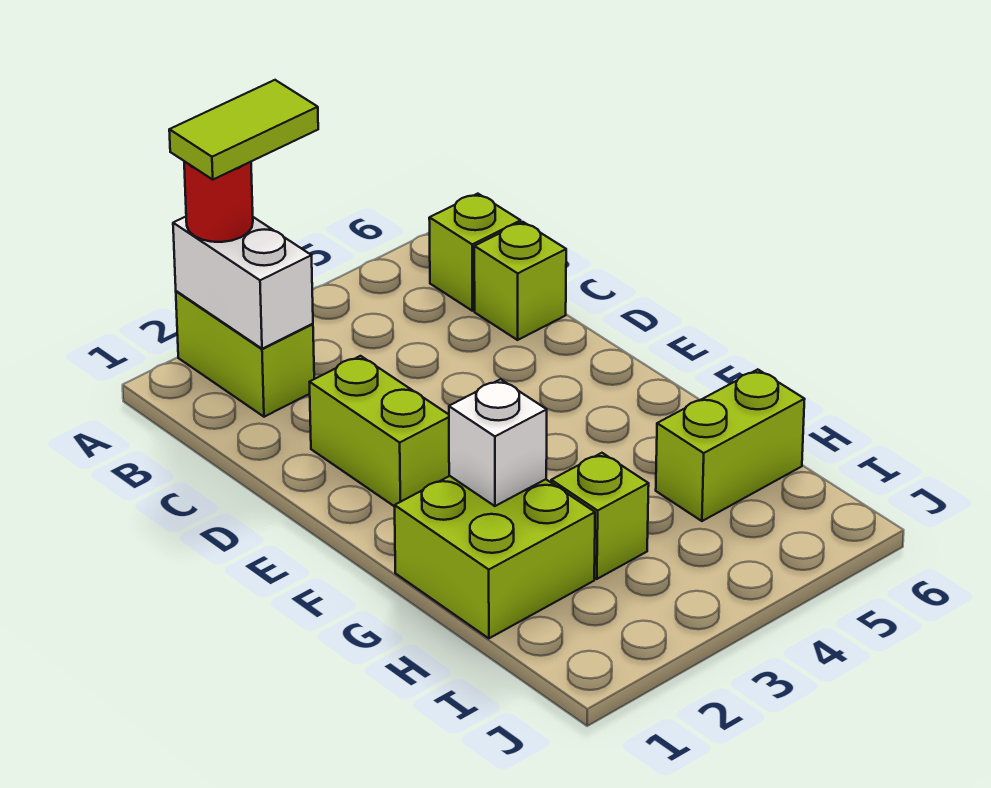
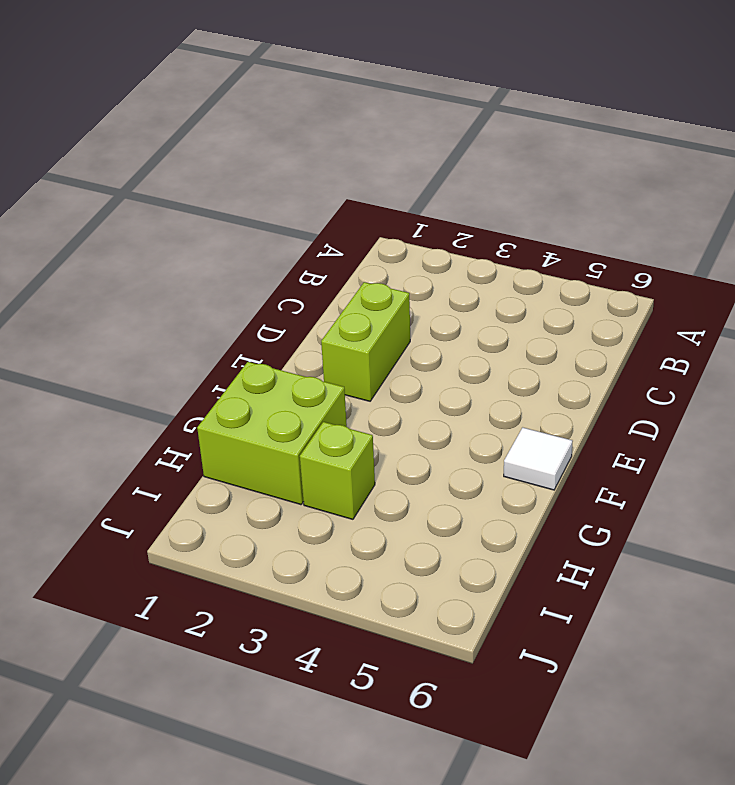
white 1x1 tile [504,427,573,490] -> none
none -> lime 1x2 brick [176,291,314,417]
none -> lime 1x1 brick [429,194,521,311]

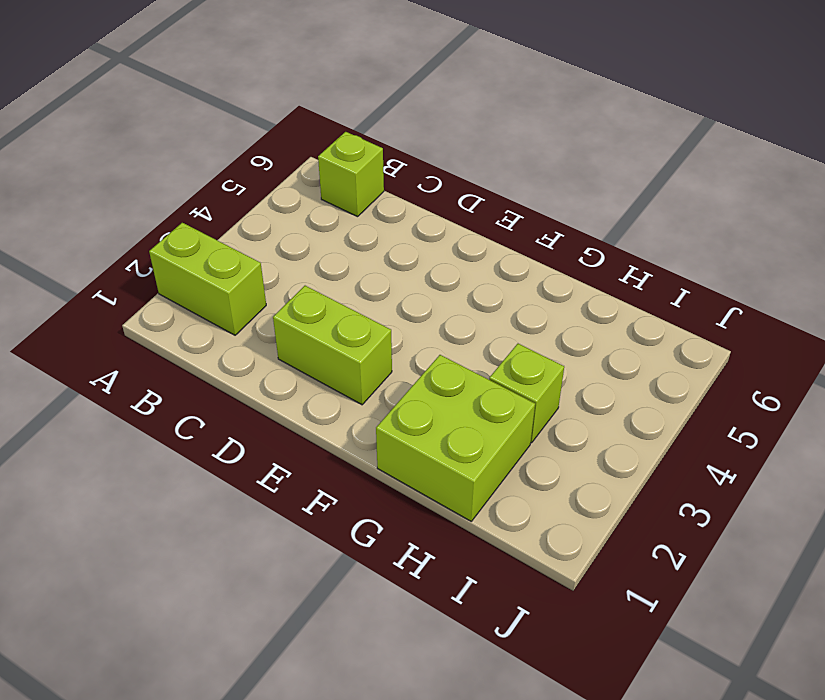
none -> lime 1x1 brick [474,222,566,340]
none -> lime 1x2 brick [656,369,805,521]

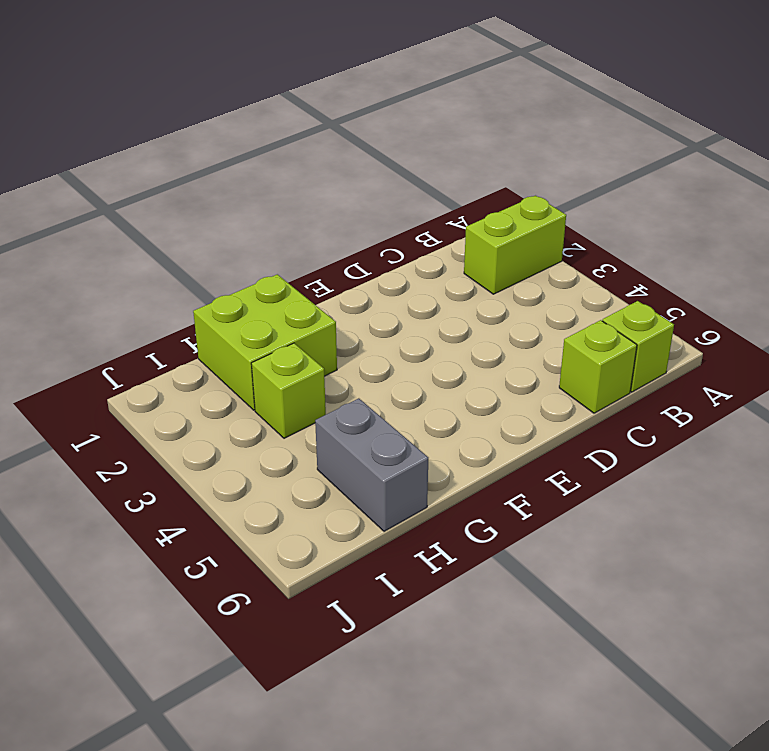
grey 1x2 brick [315,398,428,531] -> lime 1x2 brick [656,369,805,521]
none -> lime 1x2 brick [309,356,449,507]
none -> white 1x2 brick [173,217,313,349]

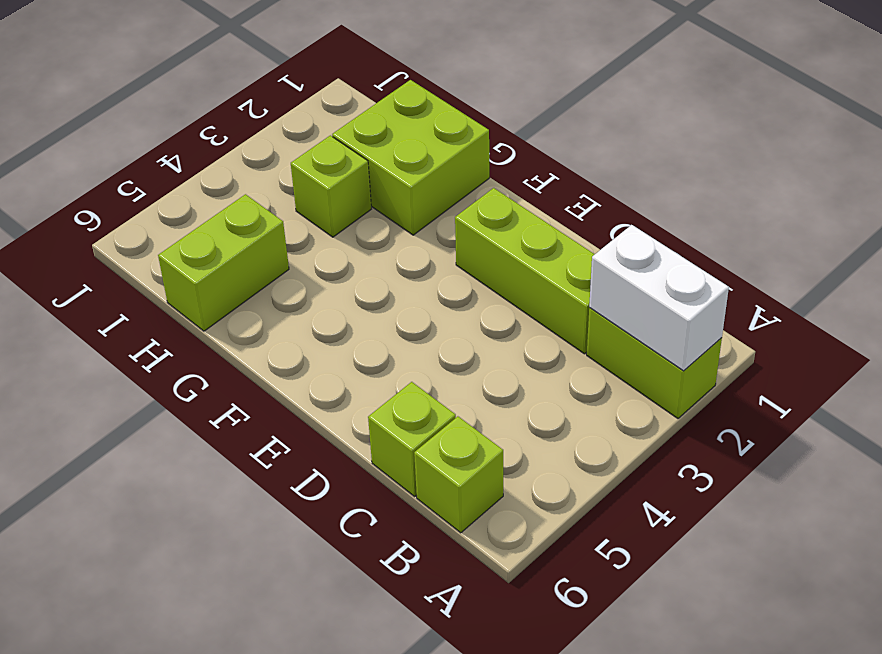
lime 1x3 brick [455,188,595,354] -> lime 1x2 brick [309,356,449,507]
none -> white 1x1 brick [449,379,547,506]
none -> red 1x1 round brick [184,161,253,242]

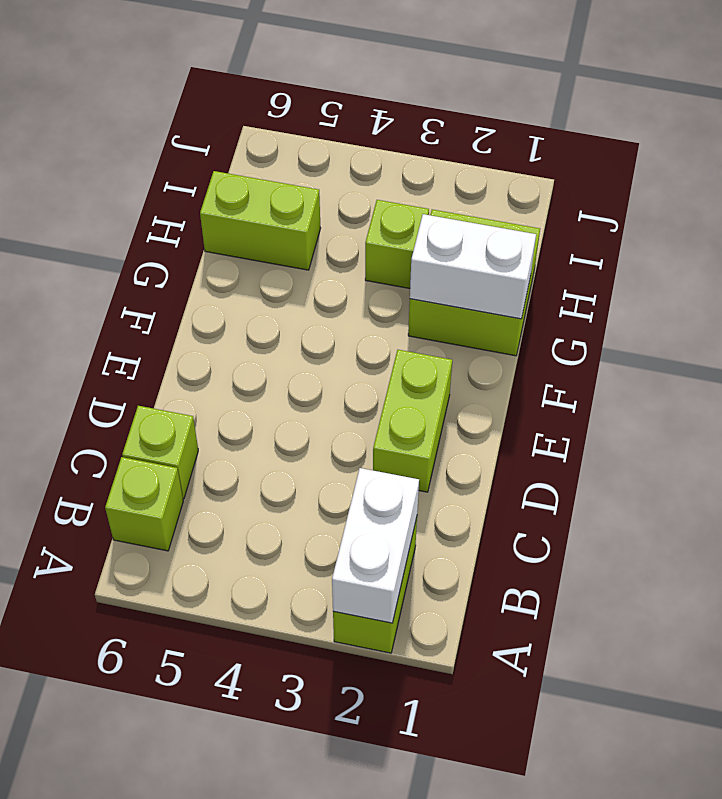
white 1x2 brick [410,214,536,319] -> white 1x1 brick [449,379,547,506]
none -> red 1x1 round brick [184,161,253,242]
none -> lime 1x2 tile [169,80,318,179]

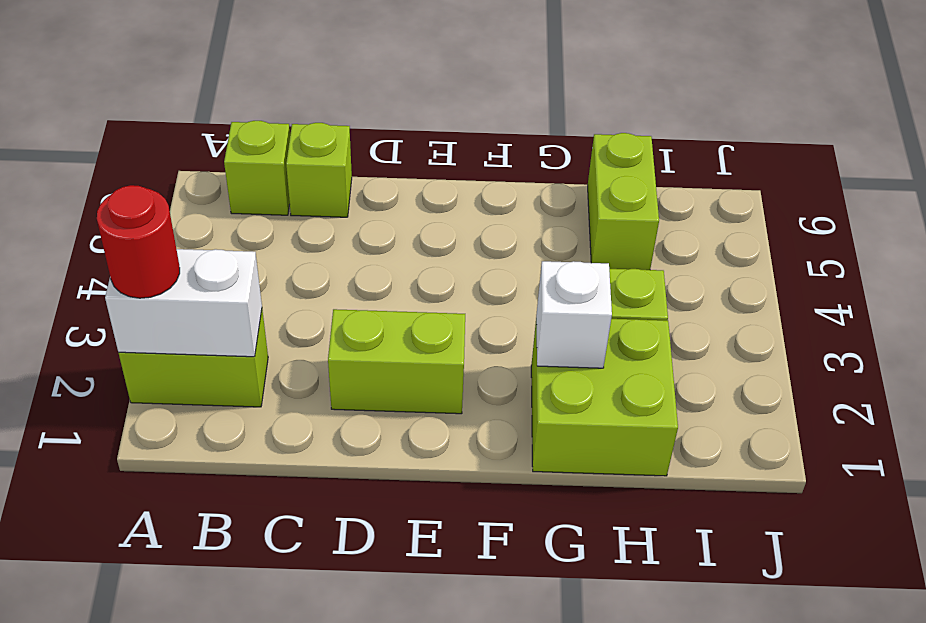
none -> lime 1x2 tile [169,80,318,179]

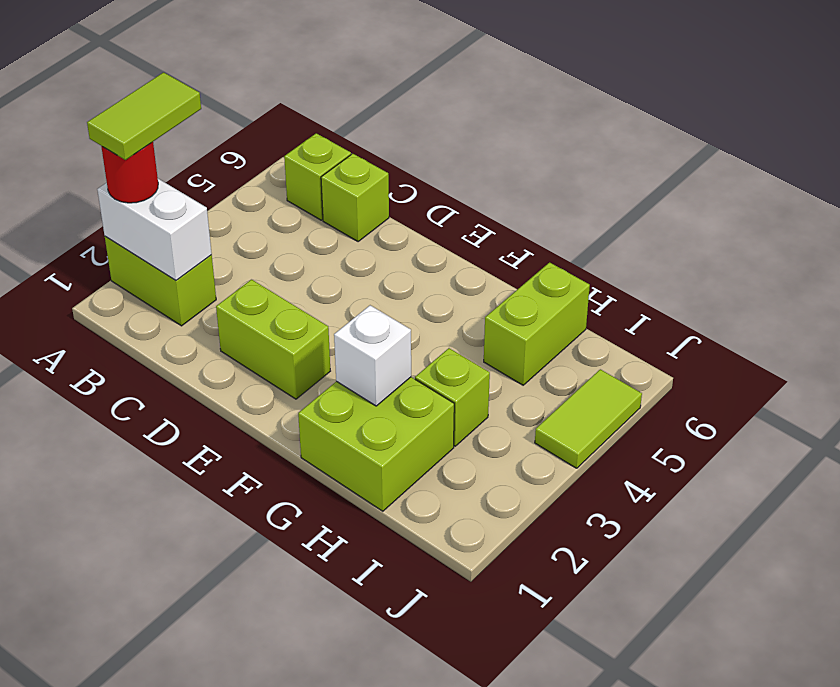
lime 1x2 tile [535,369,642,468] -> none

